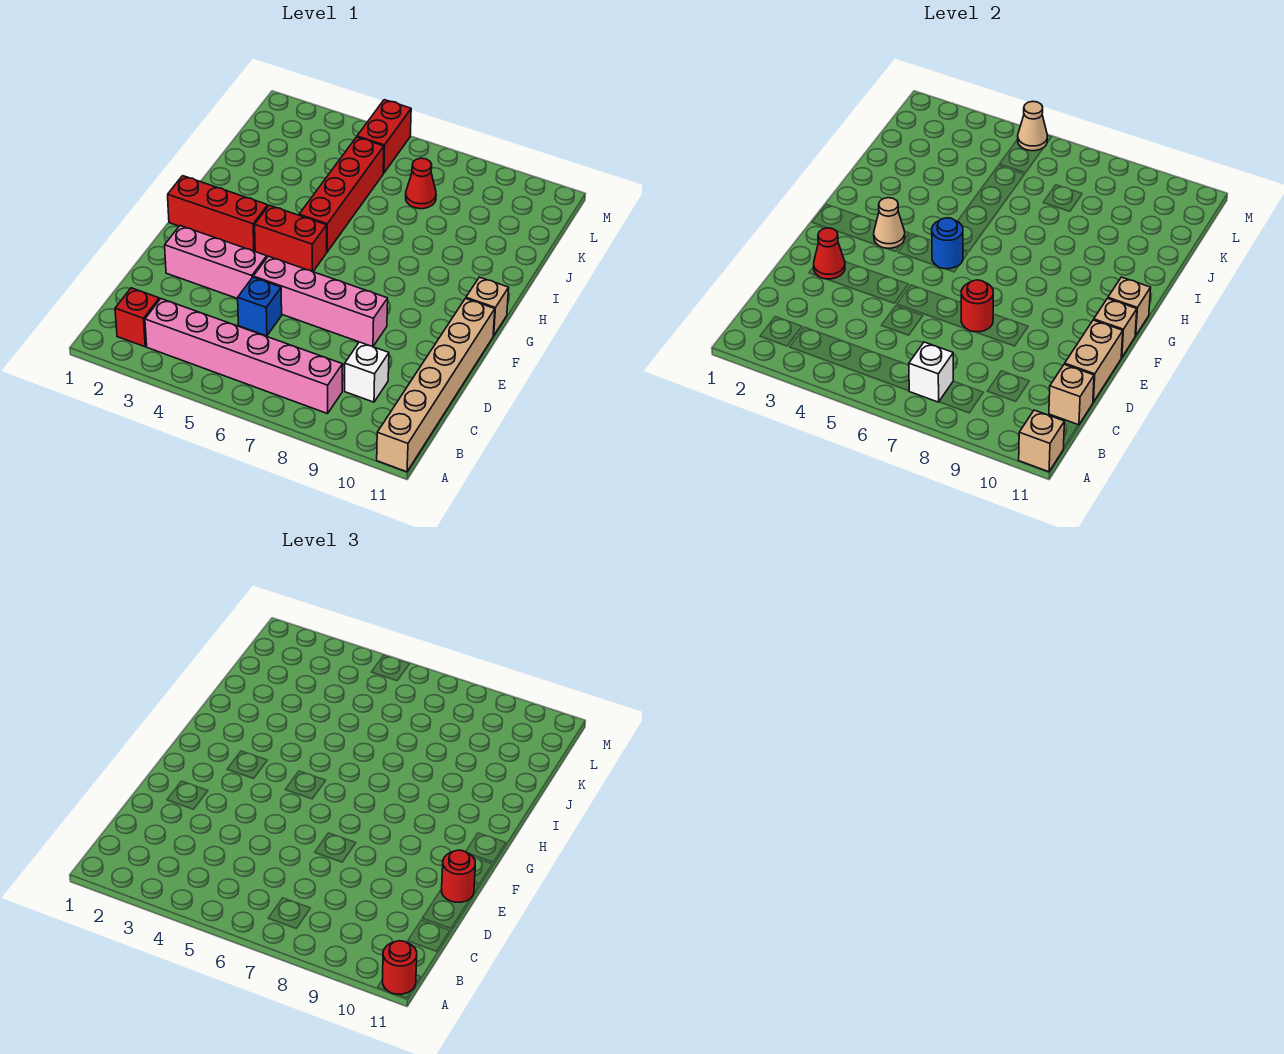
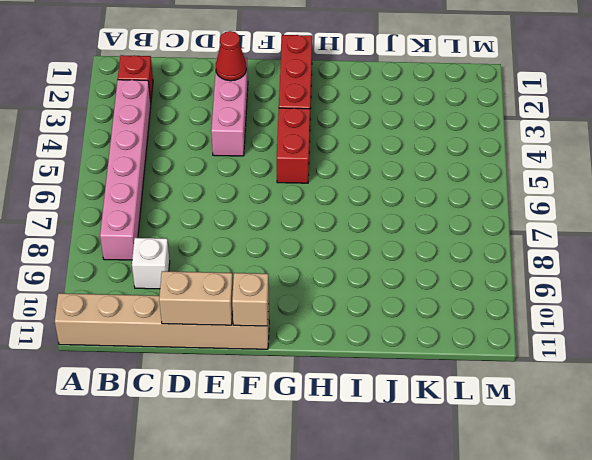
none -> blue 1x1 brick [238,277,282,336]
none -> pink 1x4 brick [253,256,388,347]
none -> tan 1x1 brick [466,277,509,336]

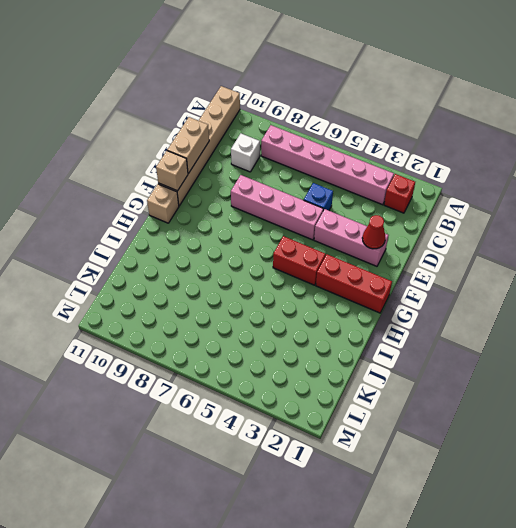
none -> red 1x4 brick [299,137,384,252]
none -> red 1x1 cone [406,158,436,209]
none -> red 1x2 brick [357,100,411,173]

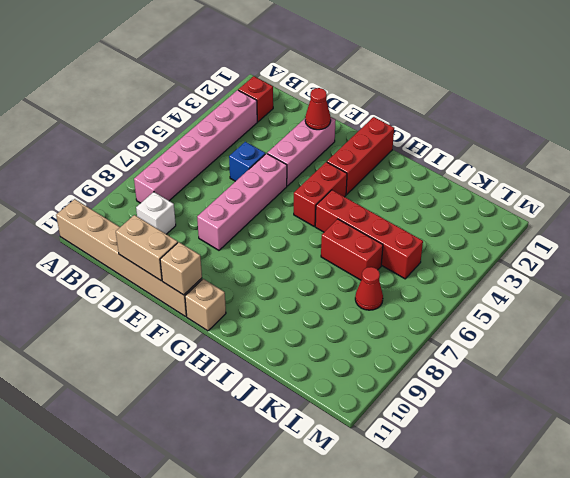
red 1x2 brick [321,219,383,280] -> red 1x2 brick moved to [357,100,411,173]
none -> tan 1x1 brick [1019,410,1064,472]
none -> white 1x1 brick [909,342,953,402]
none -> tan 1x1 brick [1049,364,1094,425]

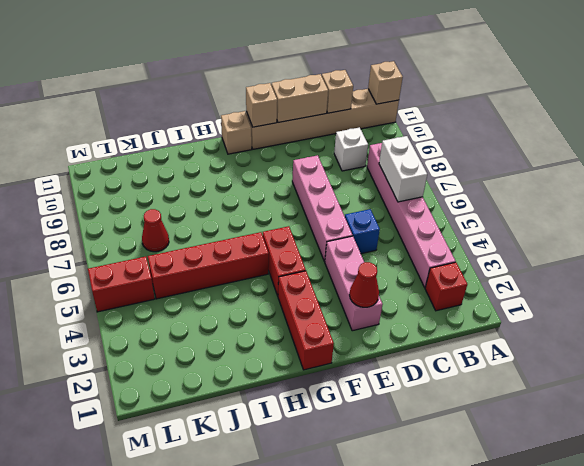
white 1x2 brick [379,136,427,202] -> white 1x1 brick [909,342,953,402]
none -> red 1x1 round brick [961,280,993,332]
none -> tan 1x1 cone [874,198,905,248]
none -> blue 1x1 round brick [932,218,963,269]

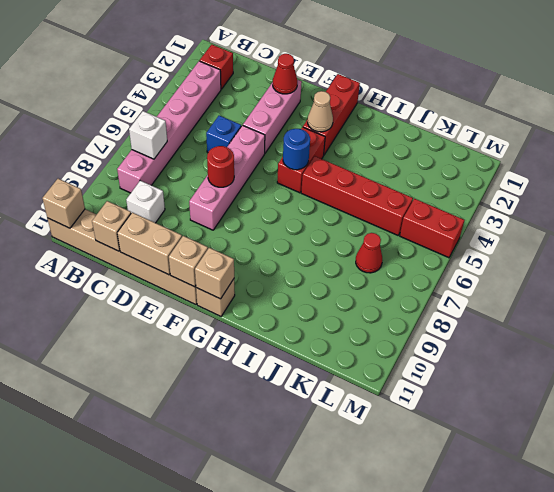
none -> tan 1x1 cone [1018,101,1047,151]
none -> red 1x1 round brick [382,941,417,994]
none -> red 1x1 round brick [442,850,475,902]

